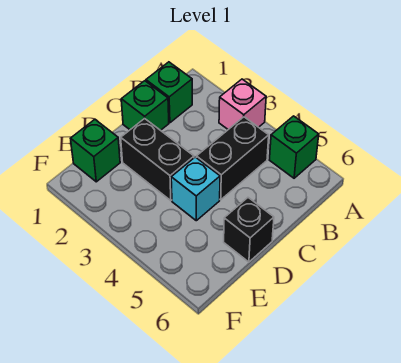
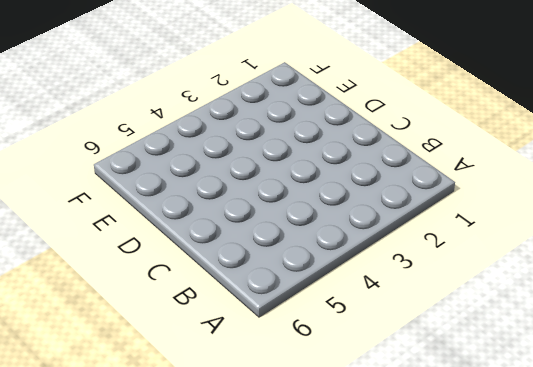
none -> pink 1x1 brick [219,79,266,129]
none -> green 1x1 brick [270,116,319,178]

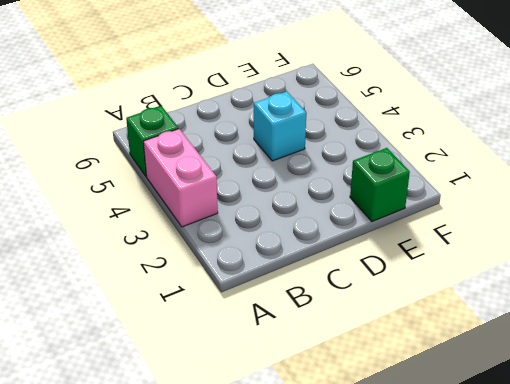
pink 1x2 brick [143,129,218,227] -> pink 1x1 brick [219,79,266,129]
none -> green 1x1 brick [146,62,192,123]
none -> black 1x2 brick [196,117,269,200]

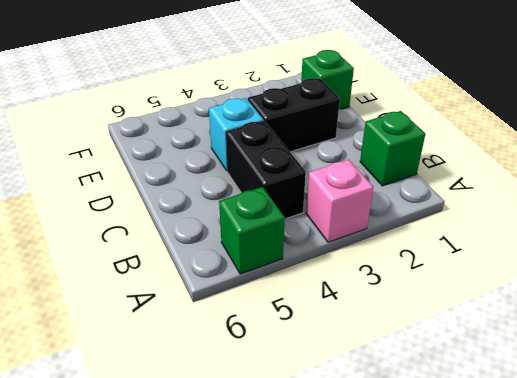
none -> green 1x1 brick [121,81,169,130]
none -> black 1x1 brick [224,198,274,262]

